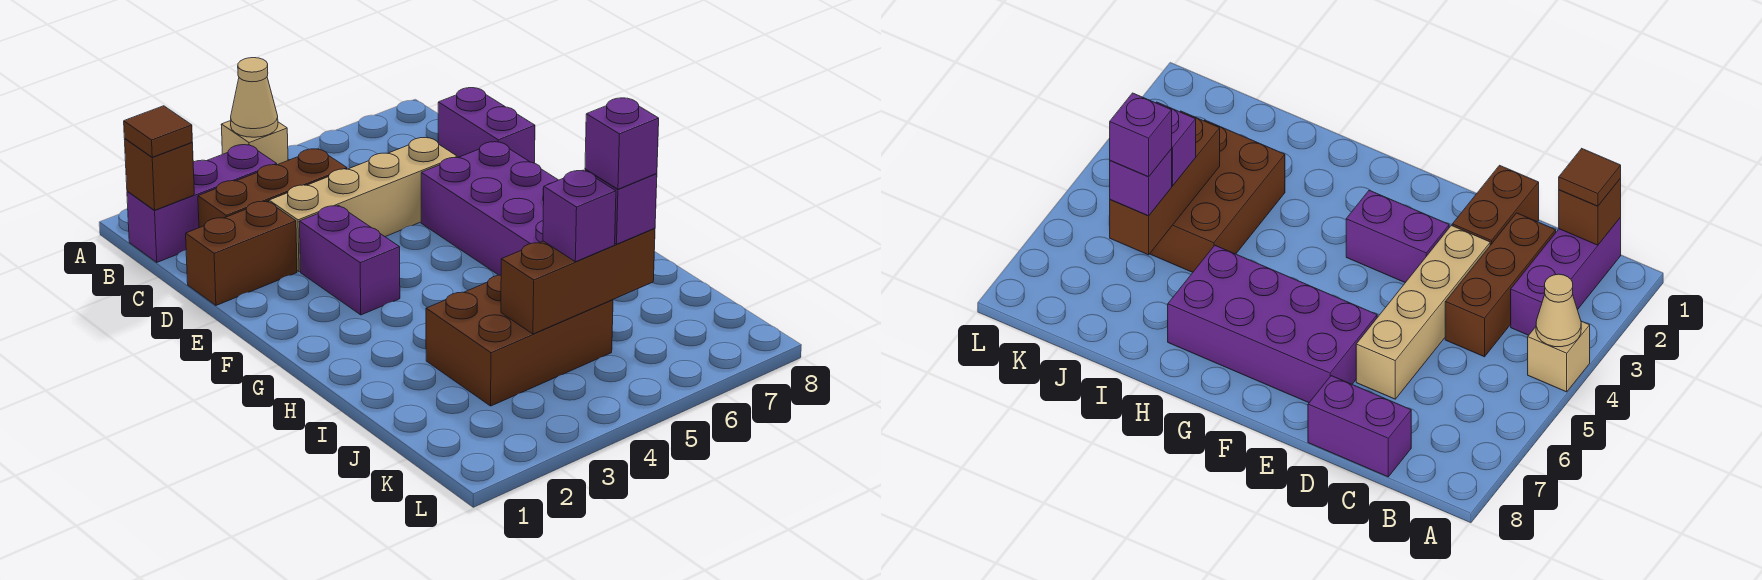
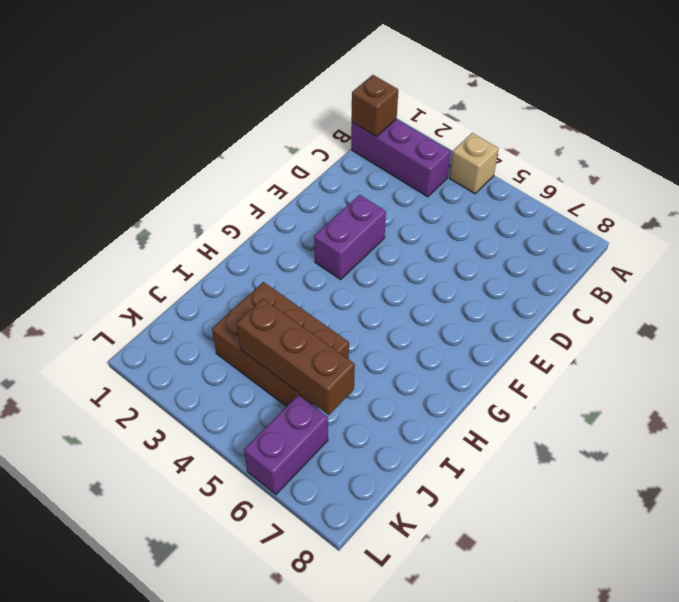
purple 1x2 brick [244,395,328,494] -> purple 1x2 brick moved to [438,88,535,163]
none -> brown 1x3 brick [198,149,347,228]
none -> brown 1x2 brick [186,201,297,305]
none -> tan 1x4 brick [269,138,457,272]

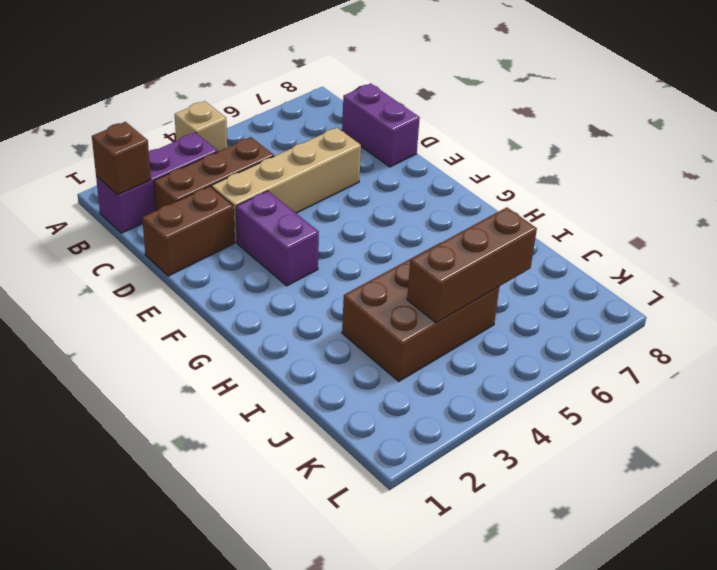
none -> purple 2x4 brick [421,142,558,275]
none -> tan 1x1 cone [231,58,278,137]
none -> brown 1x1 tile [124,106,192,157]

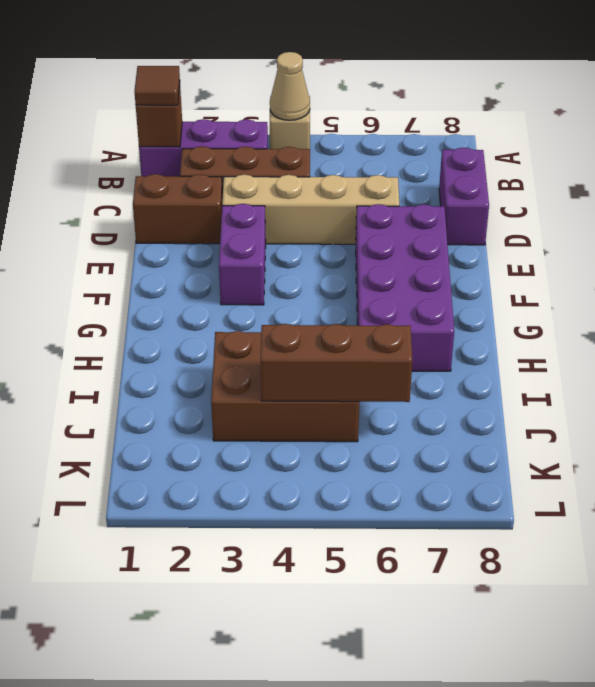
none -> purple 1x1 brick [543,170,616,262]
none -> purple 1x1 brick [585,169,657,244]
none -> purple 1x1 brick [585,98,659,189]

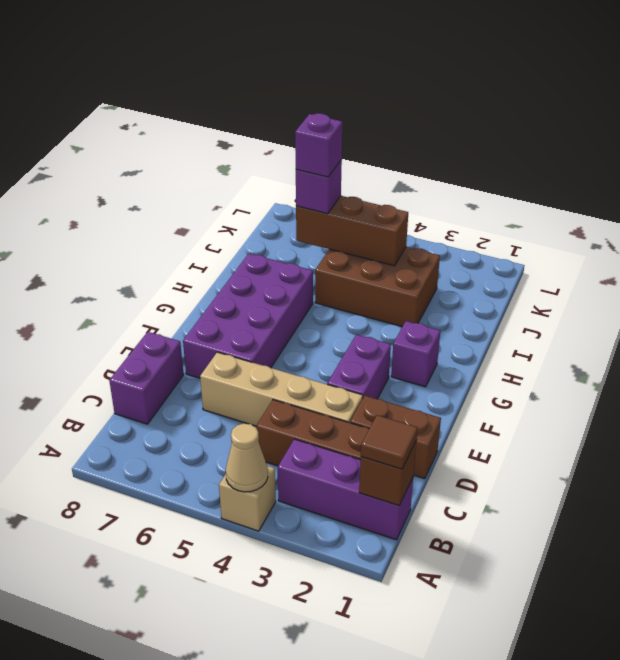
purple 1x1 brick [391,321,440,387] -> purple 1x1 brick moved to [543,170,616,262]

